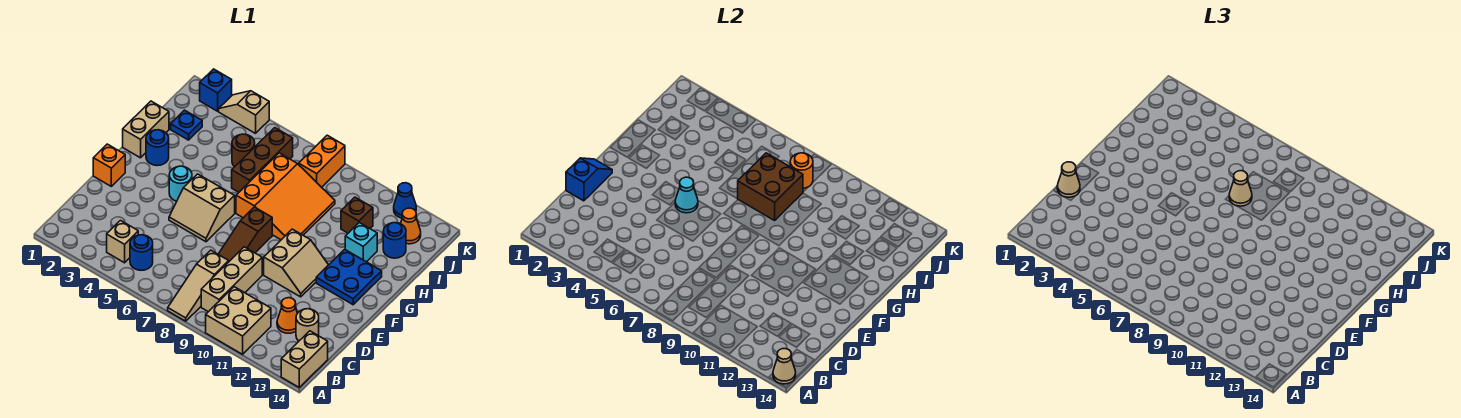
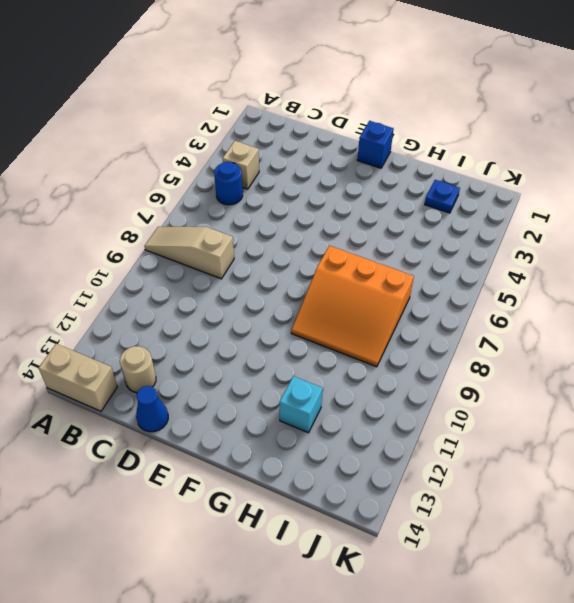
blue 1x1 cone [136,386,168,432] -> blue 1x1 cone moved to [394,183,416,218]
blue 1x1 brick [357,121,394,168] -> blue 1x1 brick moved to [200,69,232,111]
none -> tan 2x2 brick [206,287,271,354]
none -> tan 1x3 brick [201,247,262,312]
none -> orange 1x1 cone [277,298,297,333]
none -> brown 1x3 slope [218,207,272,261]

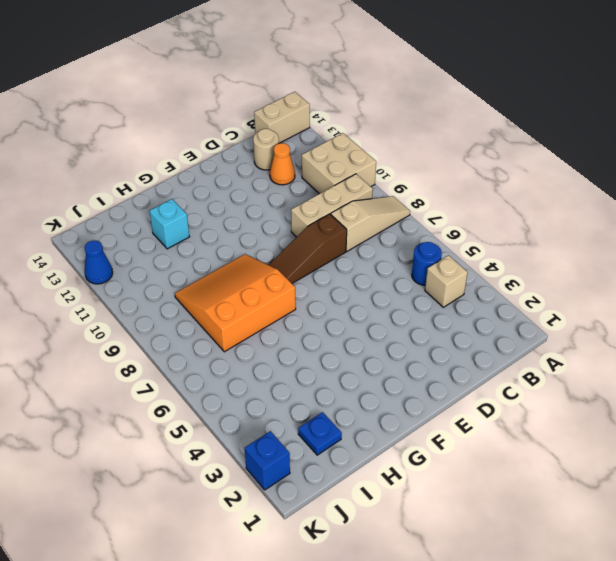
brown 1x3 slope [269,214,347,283] -> brown 1x3 slope turned to [218,207,272,261]
none -> orange 1x1 brick [93,144,125,186]
none -> tan 2x2 slope [169,174,235,242]
none -> tan 2x2 slope [264,229,328,297]
none -> cyan 1x1 round brick [169,166,192,201]

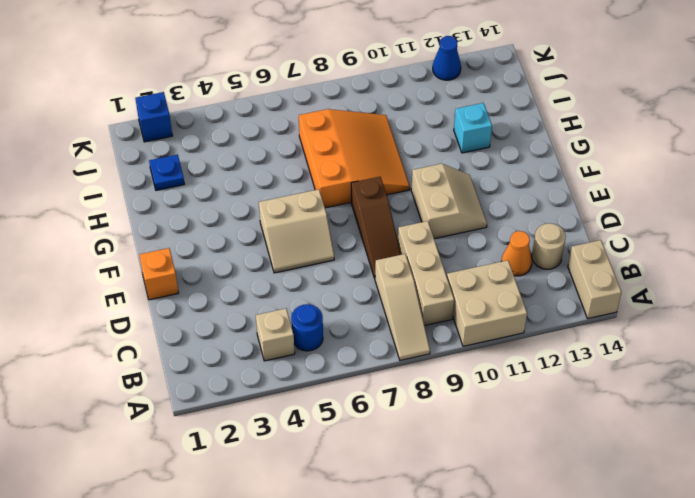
none -> cyan 1x1 round brick [169,166,192,201]
none -> blue 2x2 plate [316,249,382,305]
none -> tan 1x2 brick [123,101,169,158]
none -> blue 1x1 round brick [146,130,169,166]

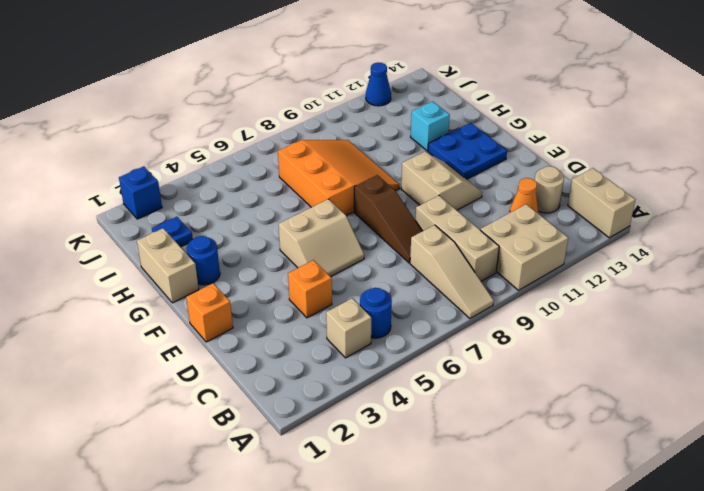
orange 1x1 brick [288,260,332,318] -> none
none -> cyan 1x1 round brick [169,166,192,201]
none -> brown 1x3 brick [232,128,293,192]
none -> brown 1x1 round brick [232,134,255,167]
none -> brown 1x1 brick [341,197,373,233]

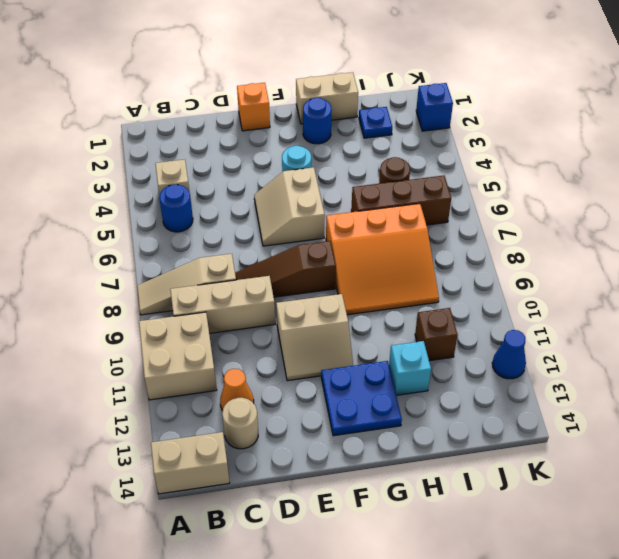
none -> blue 1x1 round brick [383,223,406,258]
none -> orange 1x2 brick [299,135,345,187]
none -> orange 1x1 cone [401,208,421,244]
none -> tan 1x2 slope [219,91,269,133]

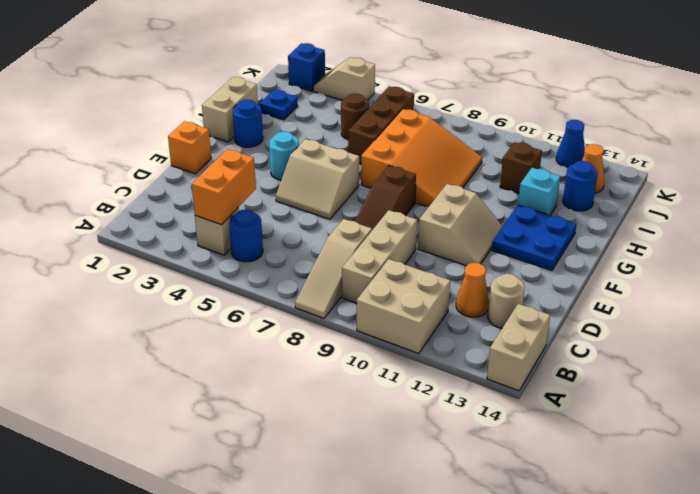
orange 1x2 brick [192,149,256,225] -> orange 1x2 brick moved to [299,135,345,187]
none -> tan 1x1 cone [773,349,796,384]
none -> blue 1x2 slope [566,158,612,201]
none -> cyan 1x1 cone [675,177,698,213]
none -> brown 2x2 brick [737,153,803,220]

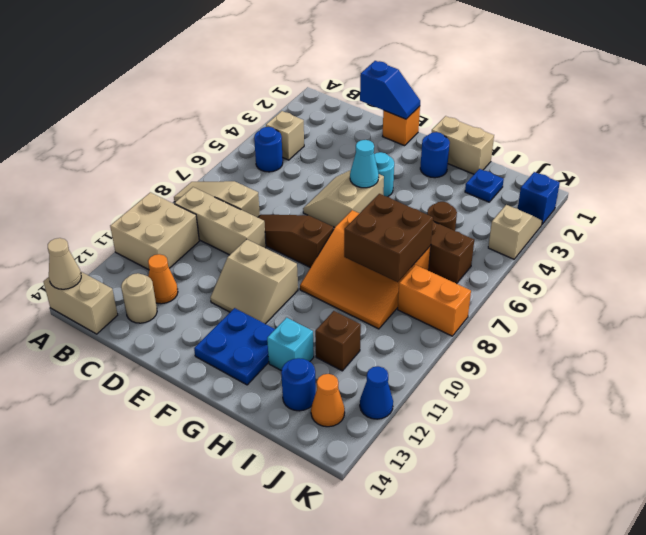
none -> orange 1x1 round brick [790,153,813,188]
none -> tan 1x1 cone [1057,162,1080,197]
none -> tan 1x1 cone [1229,171,1252,206]

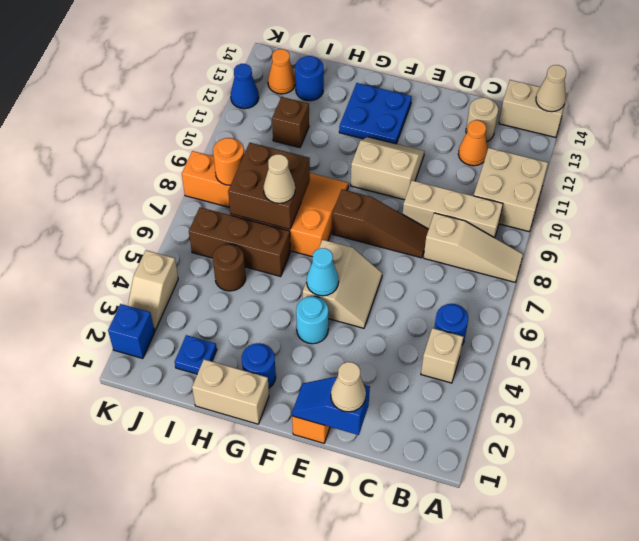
none -> cyan 1x1 brick [345,223,377,262]

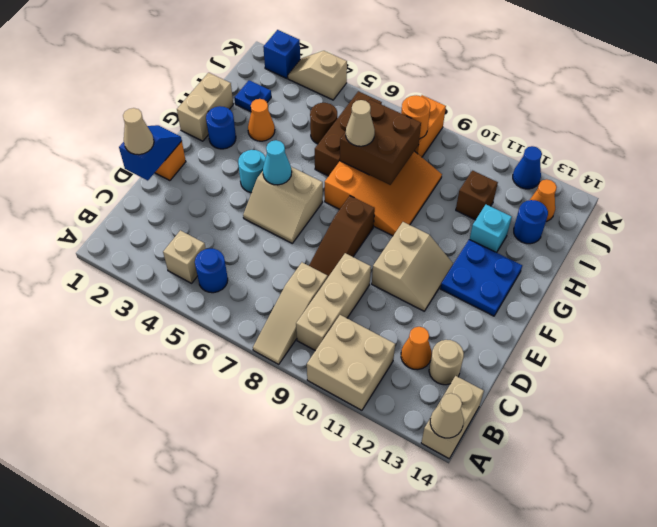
orange 1x1 cone [248,99,275,141] -> none

